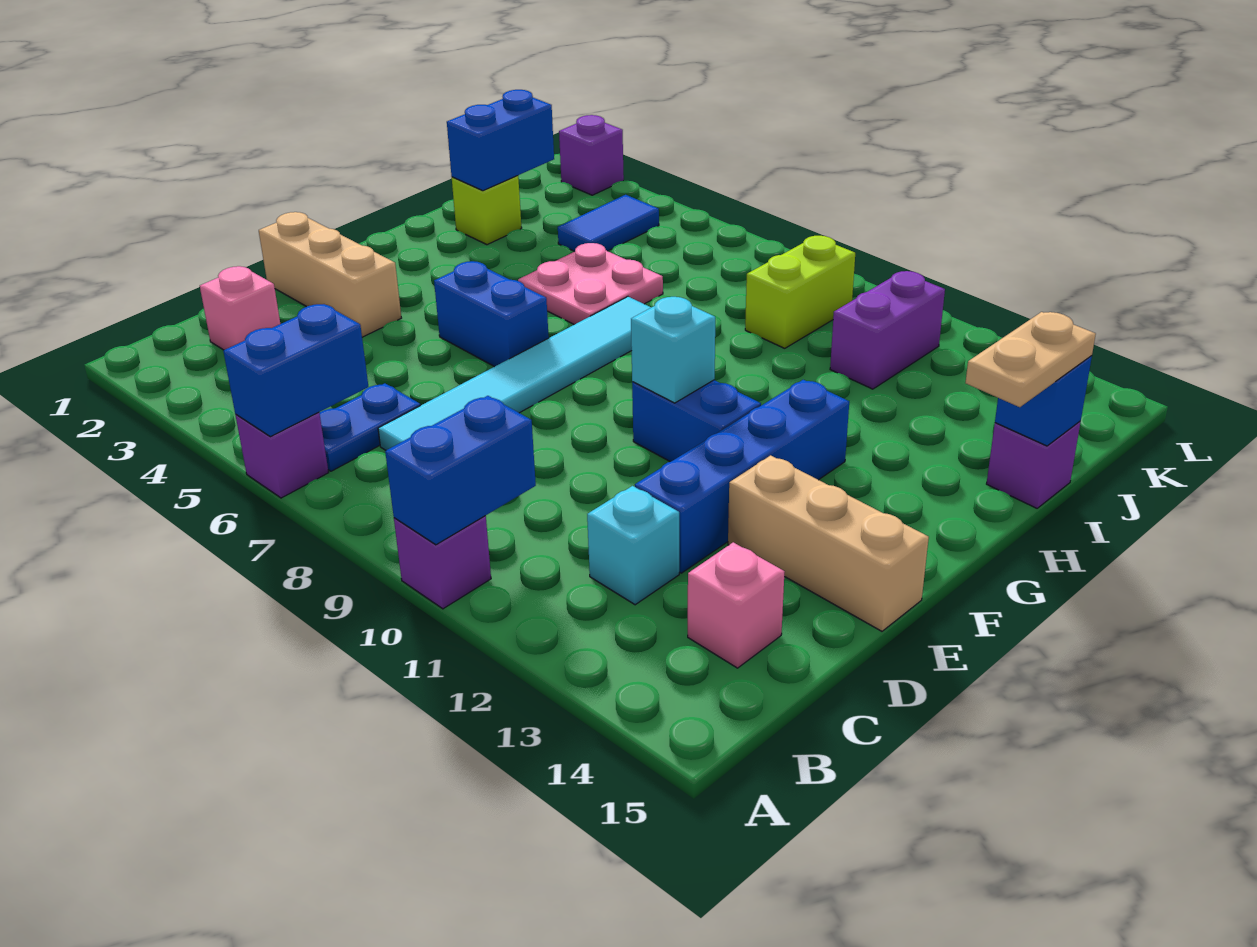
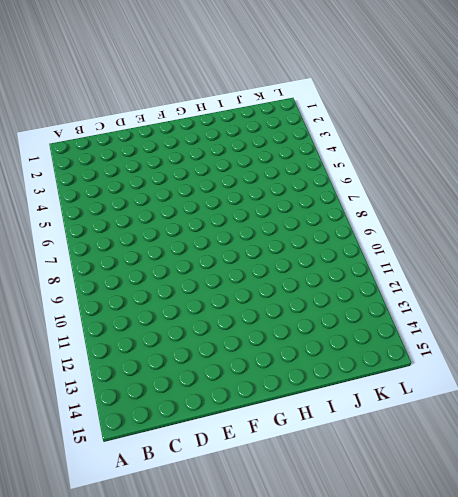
none -> purple 1x1 brick [236,412,329,498]
none -> purple 1x1 brick [394,516,491,609]
none -> blue 1x2 plate [319,383,420,471]

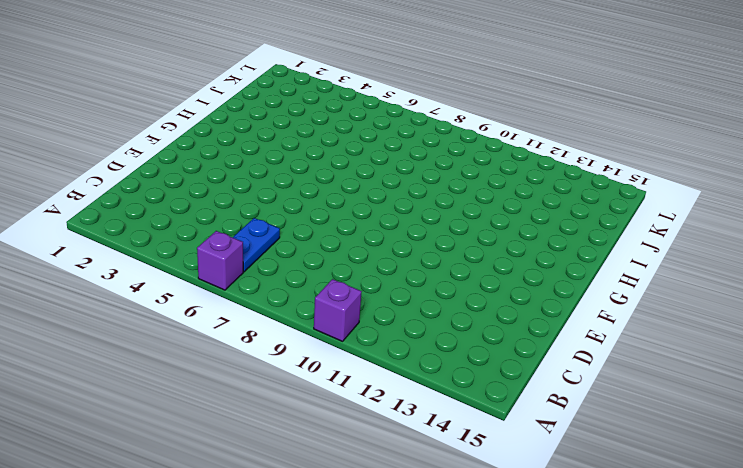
none -> pink 1x1 brick [200,266,280,350]
none -> cyan 1x6 tile [378,297,651,450]
none -> cyan 1x1 brick [587,486,679,605]

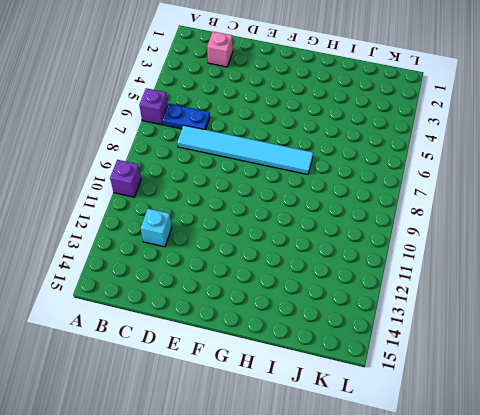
none -> pink 1x1 brick [688,542,785,668]
none -> blue 1x4 brick [635,380,849,573]
none -> tan 1x3 brick [259,212,401,337]

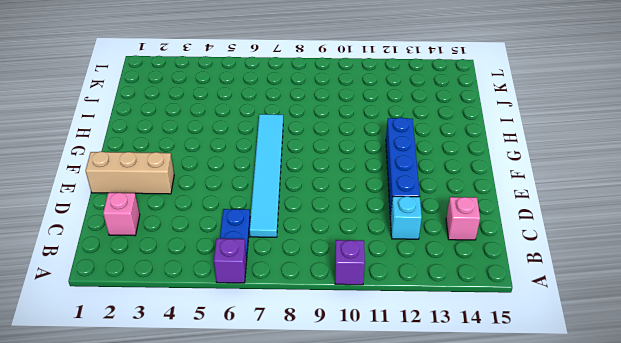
none -> tan 1x3 brick [728,455,929,631]
none -> blue 1x2 brick [434,261,549,367]
none -> blue 1x2 brick [632,380,761,462]

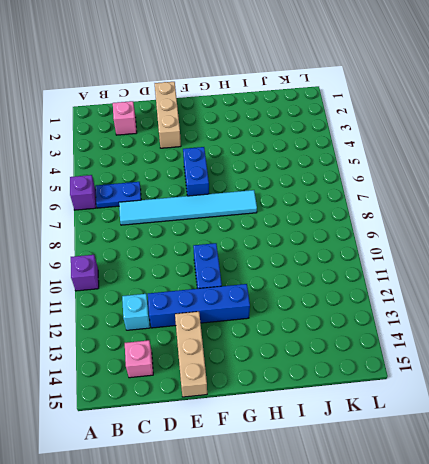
none -> pink 2x2 plate [518,243,663,325]
none -> lime 1x1 brick [452,176,522,245]
none -> purple 1x1 brick [987,422,1080,508]

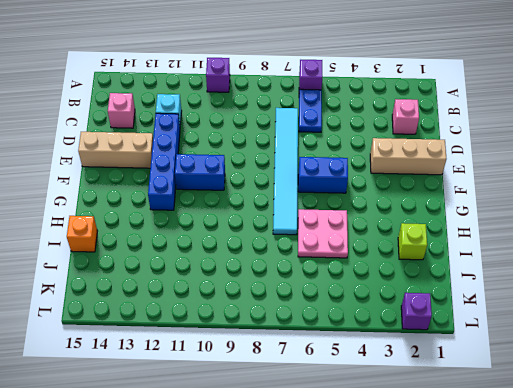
orange 1x1 brick [67,216,97,252] -> purple 1x1 brick [987,422,1080,508]
none -> blue 1x2 tile [558,195,659,251]
none -> lime 1x2 brick [745,236,855,348]
none -> purple 1x2 brick [830,271,945,389]

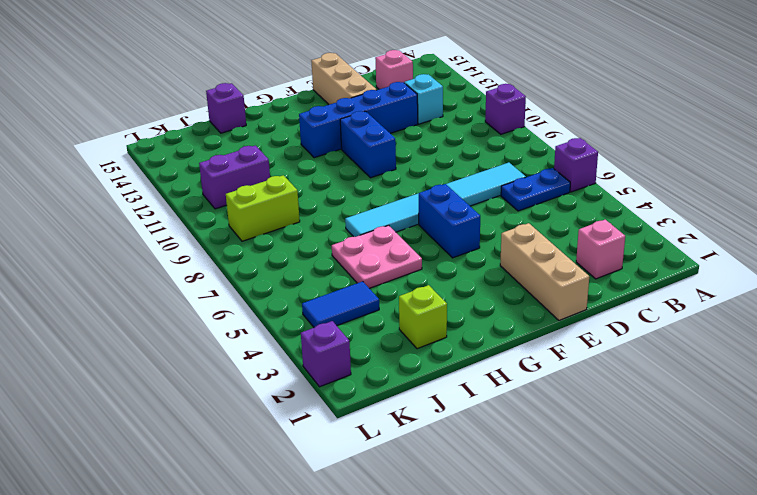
none -> blue 1x2 brick [223,304,368,437]
none -> blue 1x2 brick [385,396,536,545]
none -> cyan 1x1 brick [631,297,715,403]

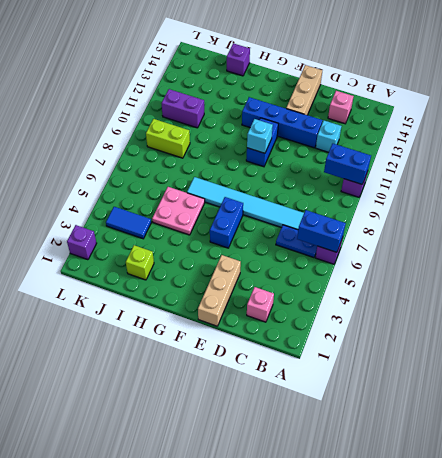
none -> blue 1x2 brick [447,90,554,191]
none -> blue 1x1 brick [995,356,1092,446]
none -> tan 1x2 plate [966,312,1096,407]

